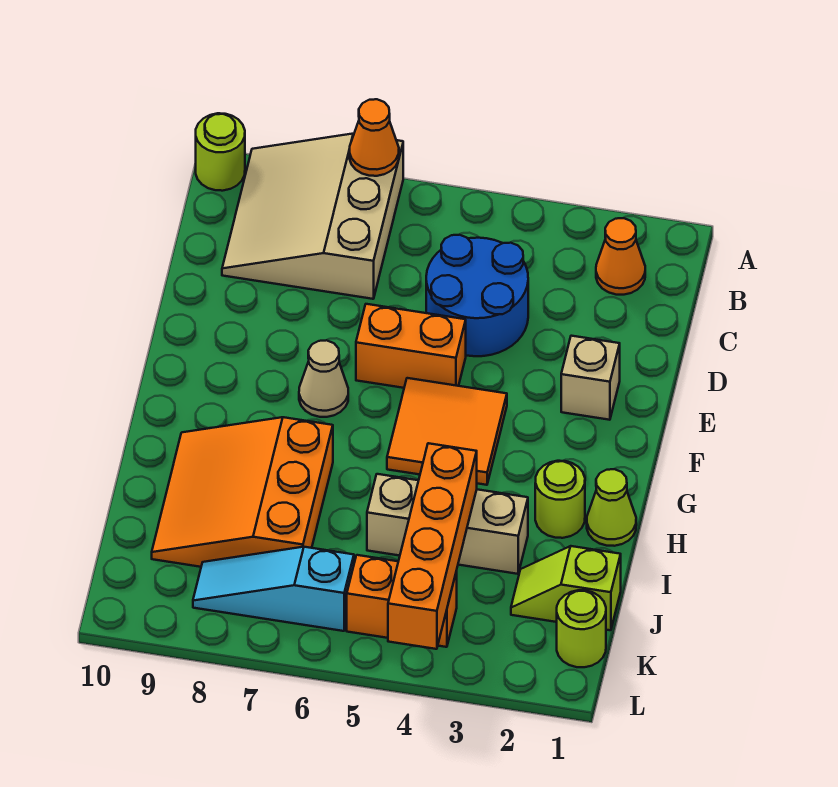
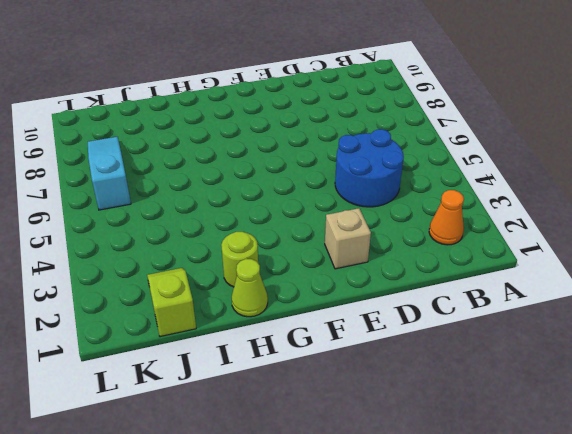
none -> tan 3x3 slope [222,134,403,299]
none -> lime 1x1 round brick [196,113,245,191]
none -> orange 1x2 brick [356,304,466,388]

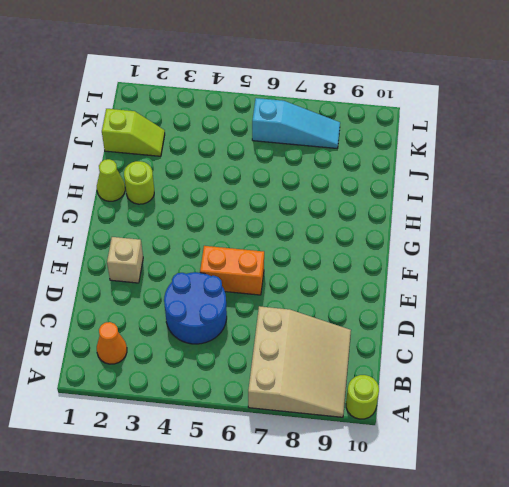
none -> orange 2x2 tile [387,378,507,485]
none -> tan 1x1 cone [299,340,348,417]
none -> orange 3x3 slope [152,417,333,567]

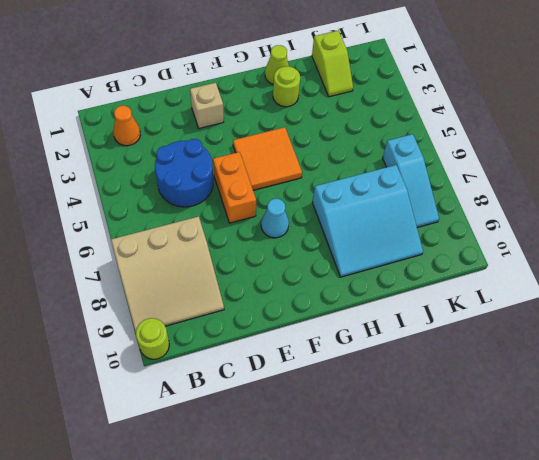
cyan 1x1 cone [261,199,289,238] -> tan 1x1 cone [299,340,348,417]
cyan 3x3 slope [312,165,423,277] -> orange 3x3 slope [152,417,333,567]
none -> tan 1x3 brick [367,474,528,574]
none -> lime 1x1 round brick [557,590,606,667]
none -> orange 1x2 brick [347,555,457,647]

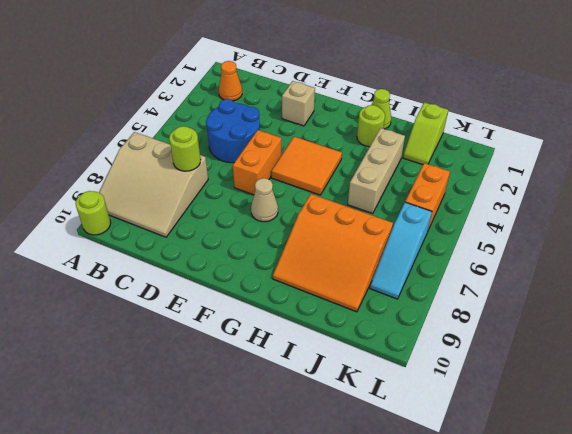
lime 1x1 round brick [169,126,201,171] -> lime 1x1 round brick moved to [557,590,606,667]
none -> orange 1x1 cone [349,99,399,176]
none -> orange 1x4 brick [388,443,477,649]

